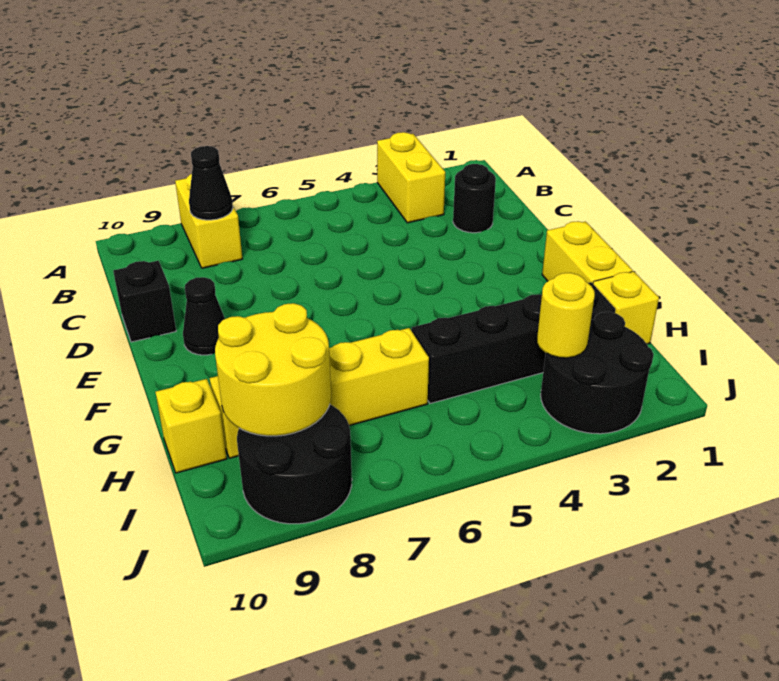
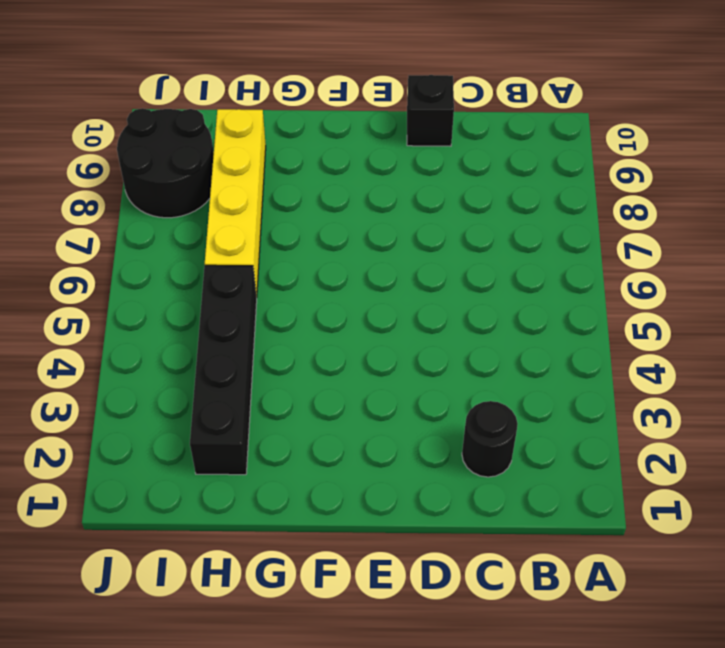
none -> yellow 1x2 brick [377,132,445,223]
none -> yellow 1x2 brick [175,174,242,268]
none -> black 1x1 cone [183,277,225,355]

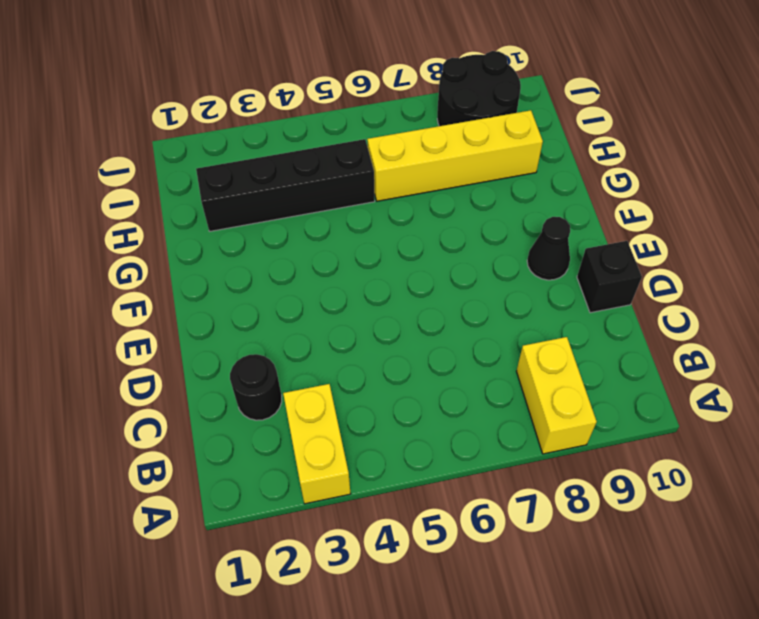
none -> yellow 1x2 brick [542,221,633,283]
none -> yellow 1x1 brick [593,272,659,344]
none -> yellow 1x1 brick [156,379,227,473]

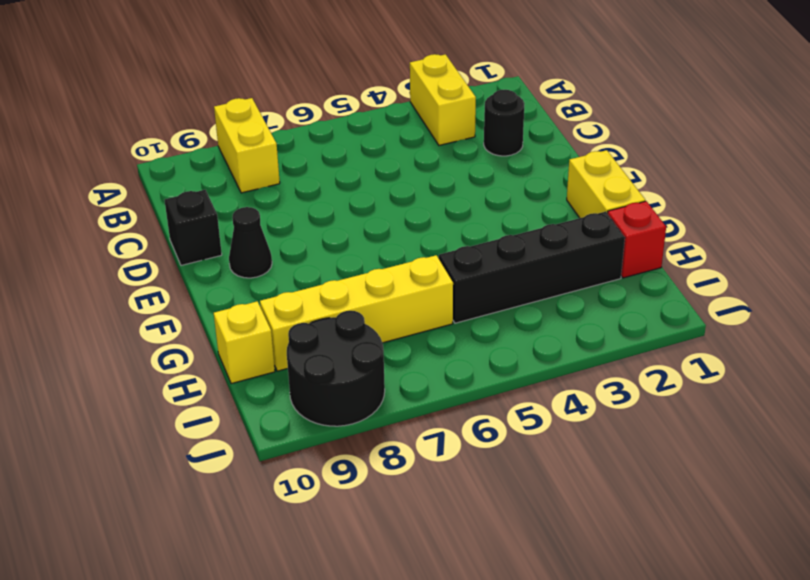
red 1x1 brick [607,201,666,278] -> yellow 1x1 brick [593,272,659,344]
none -> black 2x2 round brick [541,312,654,434]
none -> black 1x1 cone [189,146,233,220]
none -> yellow 2x2 round brick [215,303,331,436]

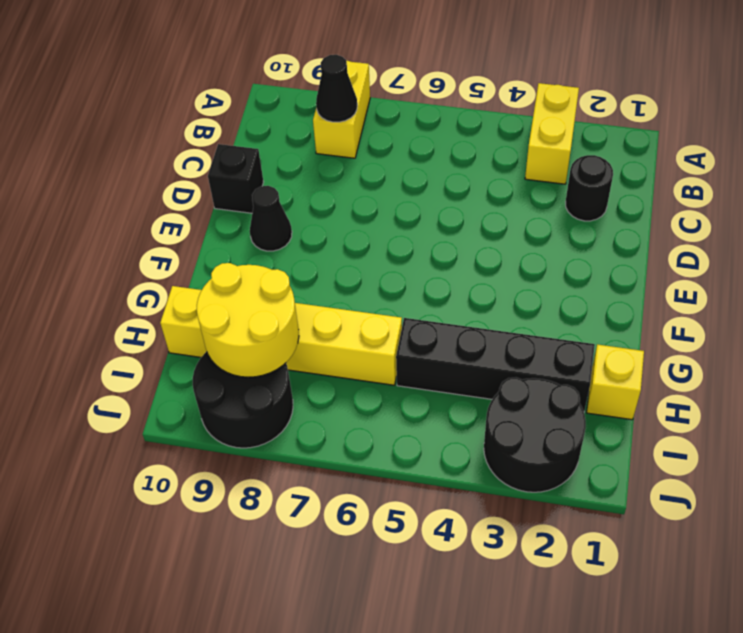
none -> yellow 1x2 brick [542,221,633,283]
none -> yellow 1x1 round brick [537,273,595,358]

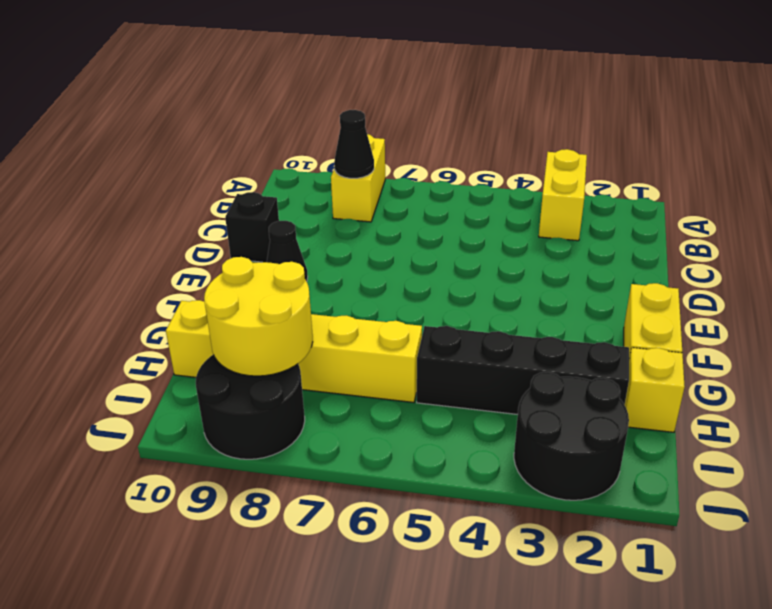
none -> black 1x1 round brick [453,164,496,233]
none -> yellow 1x1 round brick [537,273,595,358]

